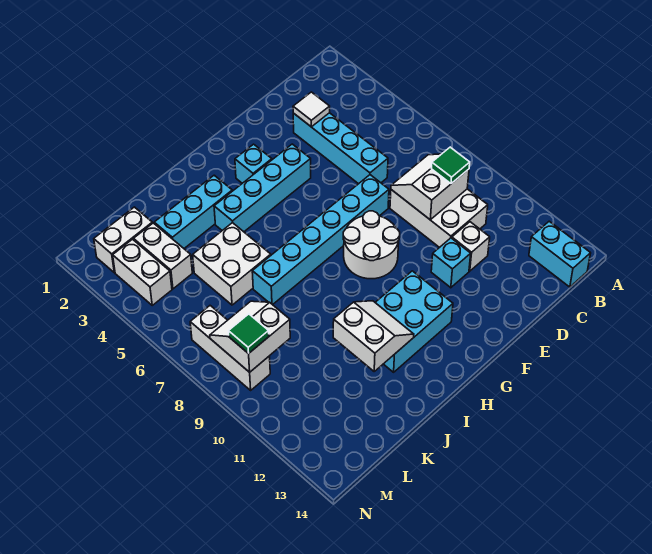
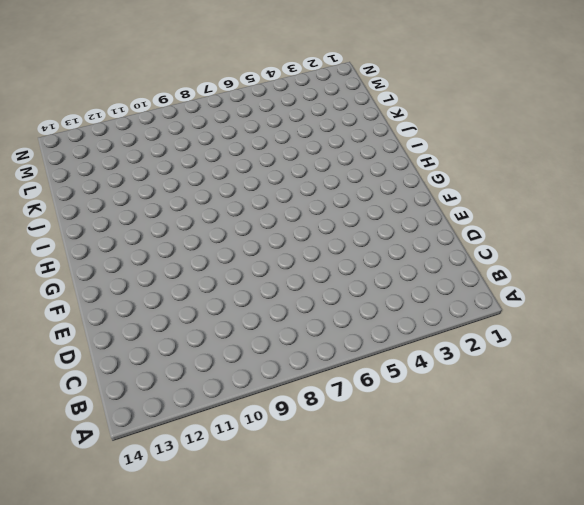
none -> cyan 1x2 brick [529,221,591,287]
none -> white 2x3 brick [390,189,488,248]
none -> cyan 1x4 brick [293,113,388,184]

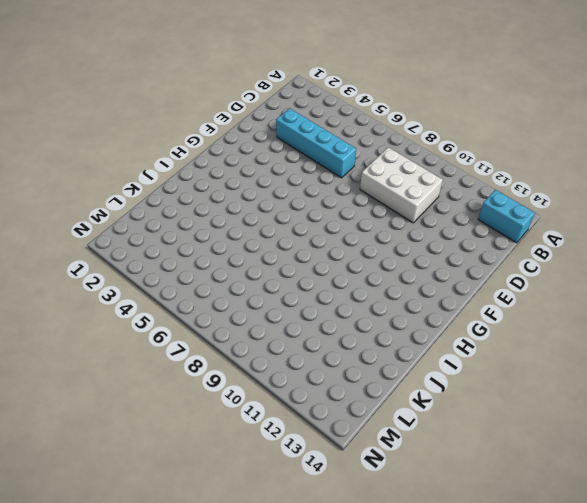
none -> white 1x1 brick [452,222,490,271]
none -> cyan 1x6 brick [252,175,389,305]
none -> cyan 1x1 brick [431,238,471,288]

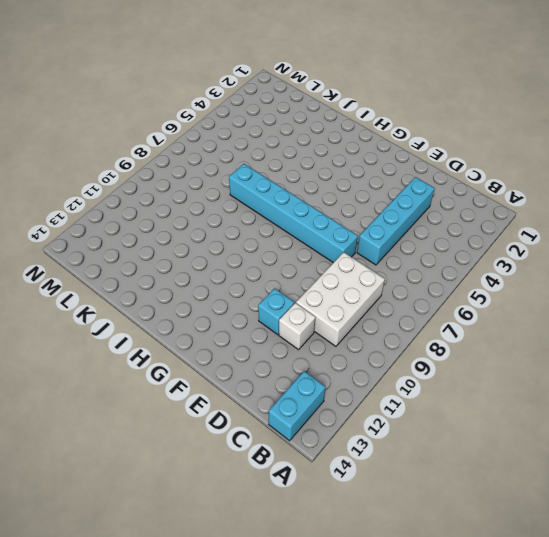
none -> cyan 1x4 brick [214,144,311,232]
none -> white 2x2 round brick [343,211,400,279]
none -> cyan 1x1 brick [235,144,272,183]

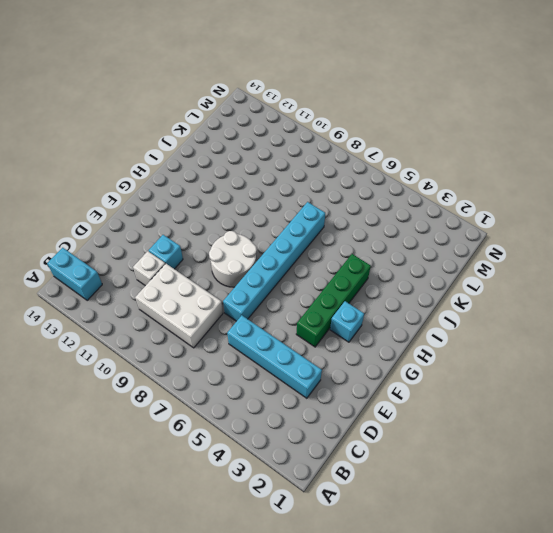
green 1x4 brick [296,254,371,347] -> cyan 1x4 brick [214,144,311,232]
none -> cyan 2x3 brick [375,271,453,372]
none -> cyan 1x3 brick [154,175,232,248]
none -> white 2x2 brick [193,223,271,305]

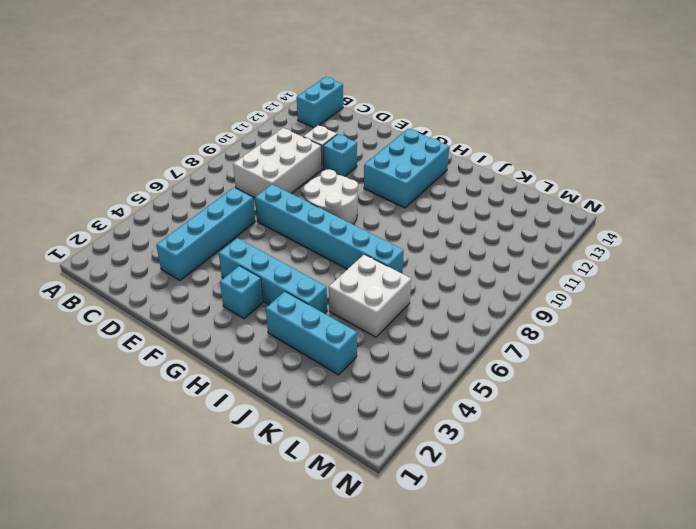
cyan 2x3 brick [364,129,449,208] -> cyan 2x3 brick turned to [375,271,453,372]
none -> white 1x2 brick [94,207,152,273]
none -> white 1x2 brick [134,223,192,289]
none -> white 1x2 brick [113,239,172,305]

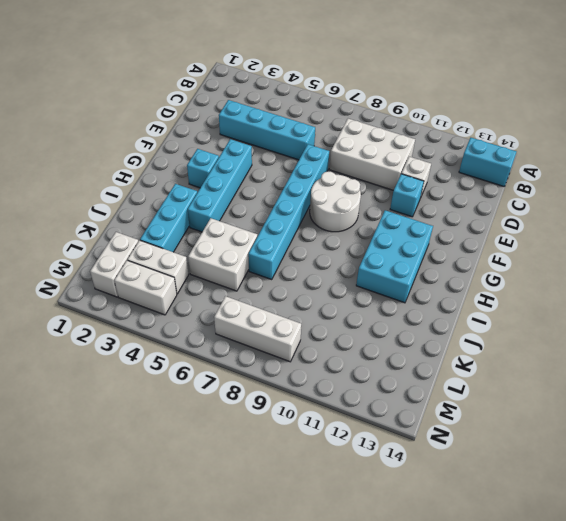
none -> white 2x2 slope [391,154,469,220]
none -> white 1x1 tile [293,92,330,127]
none -> white 2x2 slope [333,301,414,371]

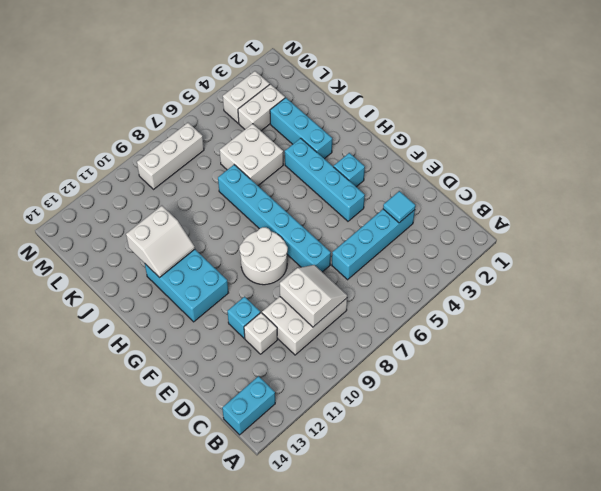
cyan 1x1 tile [383,191,415,223] -> white 1x1 tile [293,92,330,127]
none -> white 1x2 brick [94,207,152,273]
none -> white 2x2 slope [210,301,290,372]
none -> green 1x1 tile [431,147,470,184]

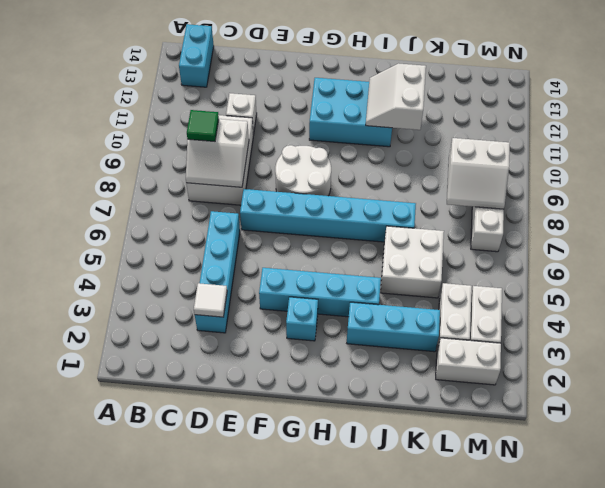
none -> cyan 1x1 brick [431,238,471,288]
none -> green 1x1 tile [229,314,269,354]

